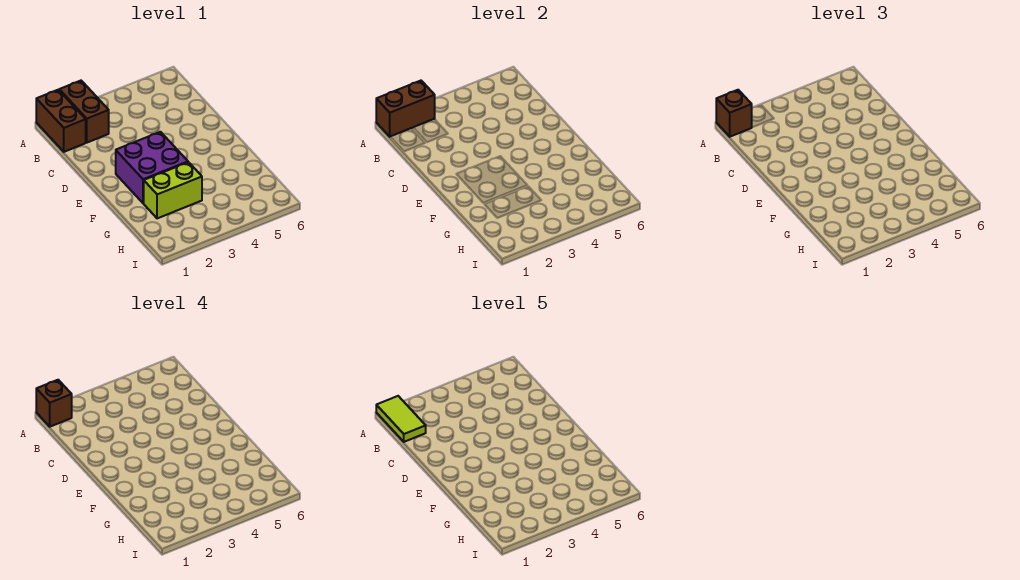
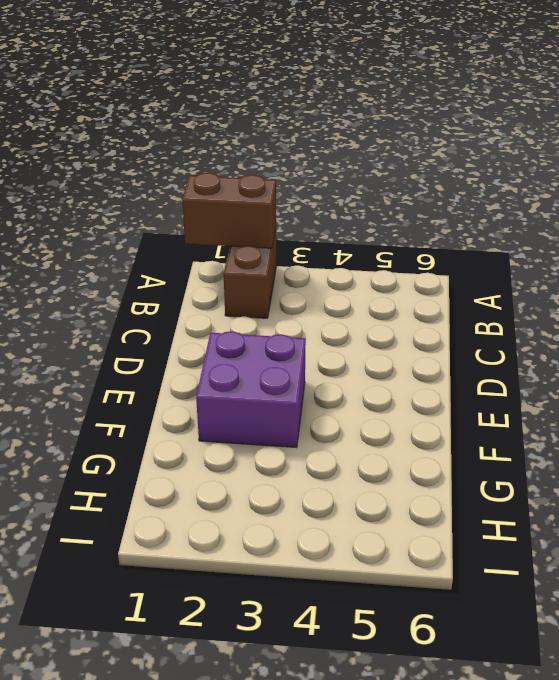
none -> brown 1x2 brick [36,90,86,152]
none -> lime 1x2 brick [144,162,202,218]

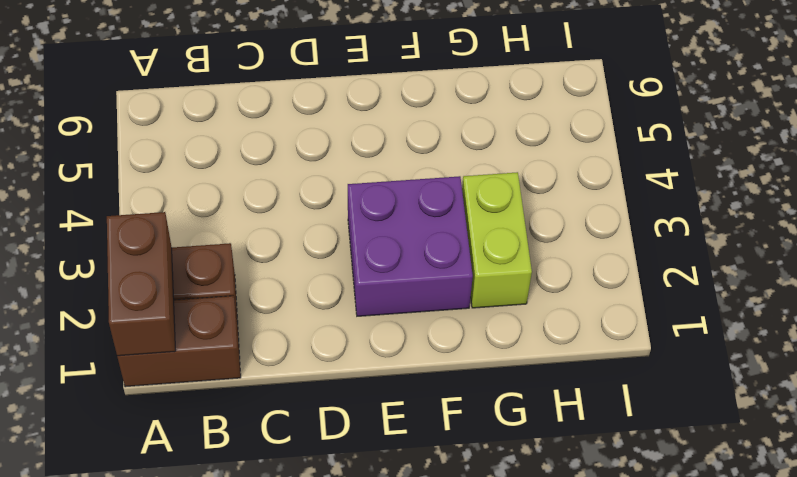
none -> brown 1x1 brick [716,90,752,137]
none -> brown 1x1 brick [36,380,72,427]

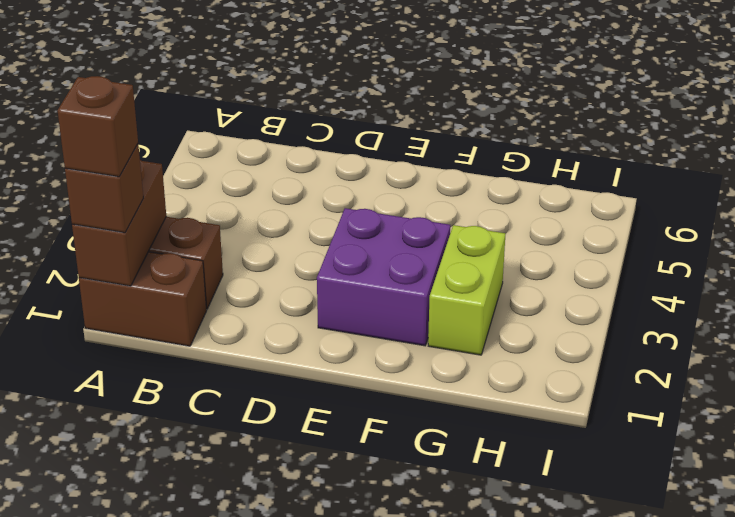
none -> lime 1x2 tile [376,396,426,442]

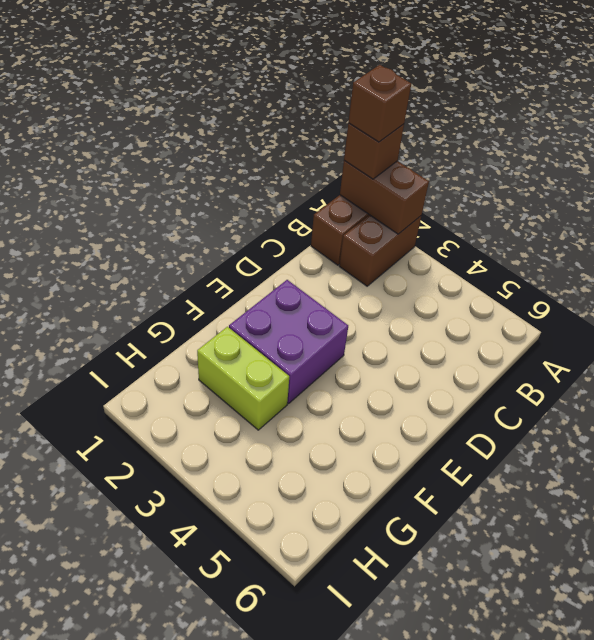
none -> lime 1x2 tile [376,396,426,442]

